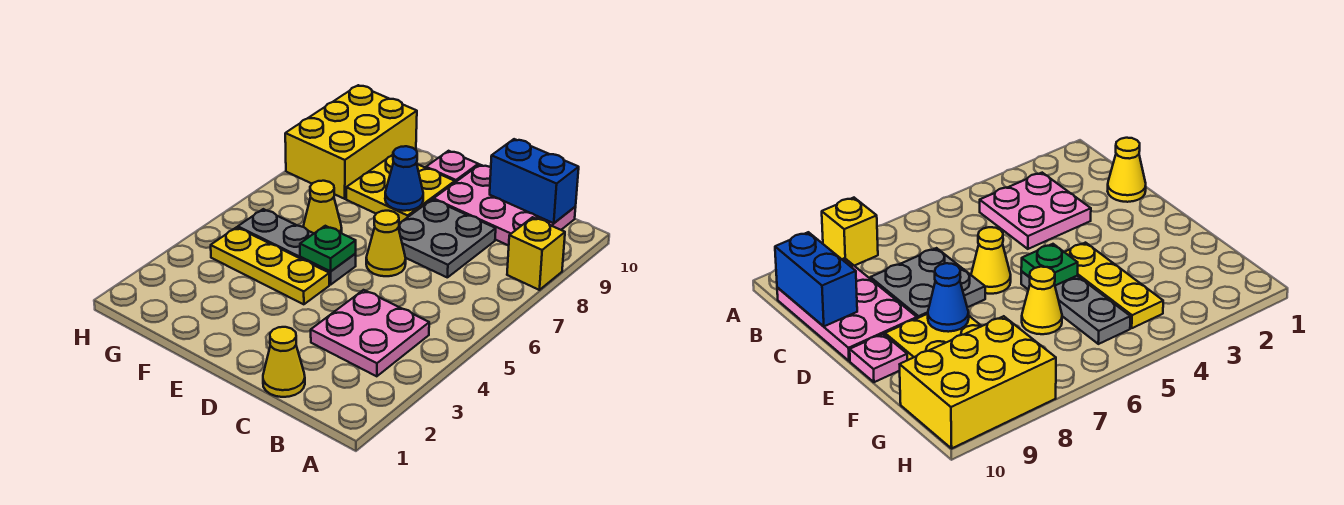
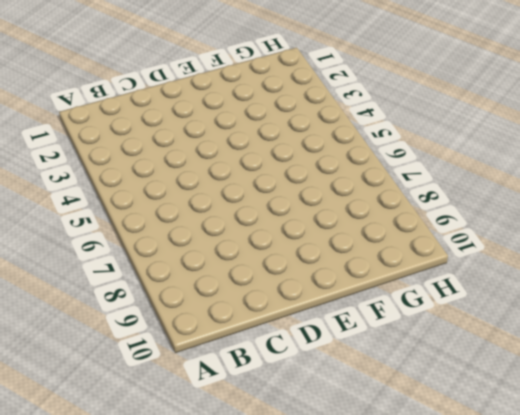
none -> yellow 1x1 brick [507,217,565,290]
none -> pink 2x2 plate [311,290,429,376]
none -> pink 2x3 plate [434,165,576,245]

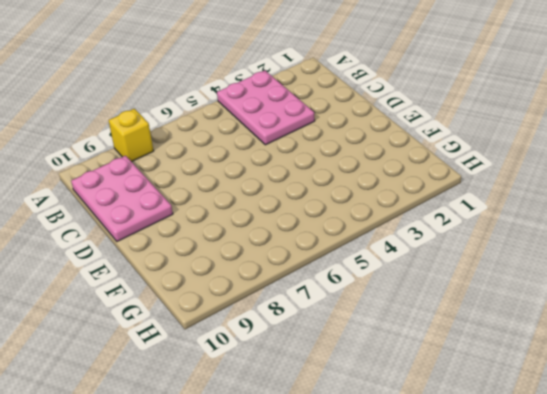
pink 2x3 plate [217,70,315,145] -> pink 2x2 plate [311,290,429,376]
none -> yellow 1x1 cone [263,327,305,397]
none -> grey 2x2 plate [398,199,496,277]
none -> yellow 1x1 cone [366,211,406,276]

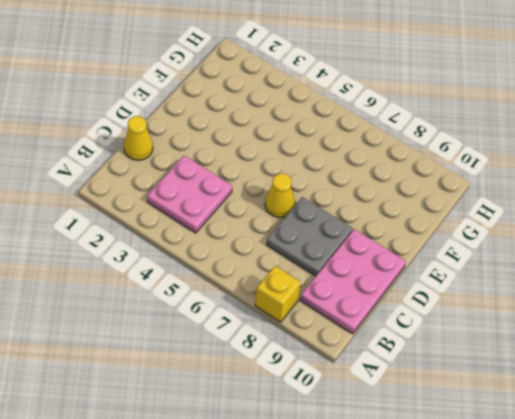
none -> yellow 1x3 plate [211,227,329,304]
none -> grey 1x3 plate [238,209,356,285]
none -> yellow 2x2 plate [346,155,455,223]

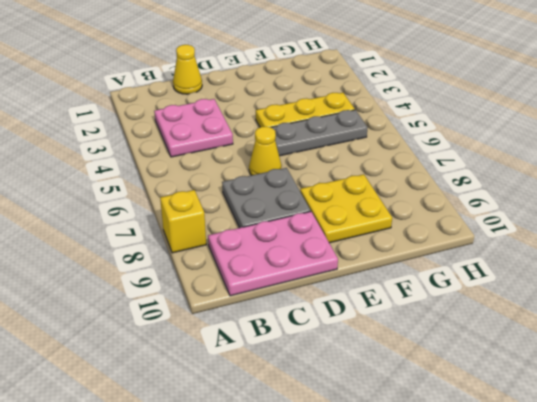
none -> pink 1x1 plate [426,151,478,182]
none -> yellow 1x1 cone [303,181,342,233]
none -> yellow 2x3 brick [285,85,417,199]

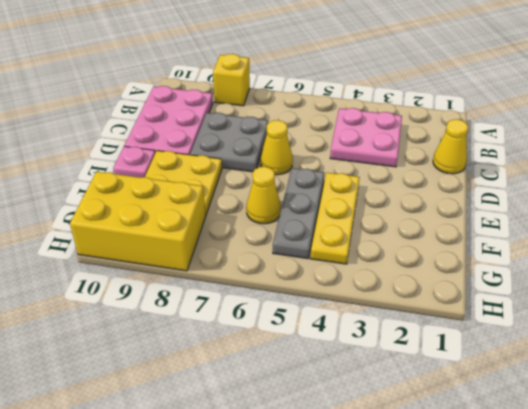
none -> blue 1x2 brick [490,139,579,223]
none -> green 1x1 plate [300,226,356,271]
none -> blue 1x1 cone [385,146,423,211]

